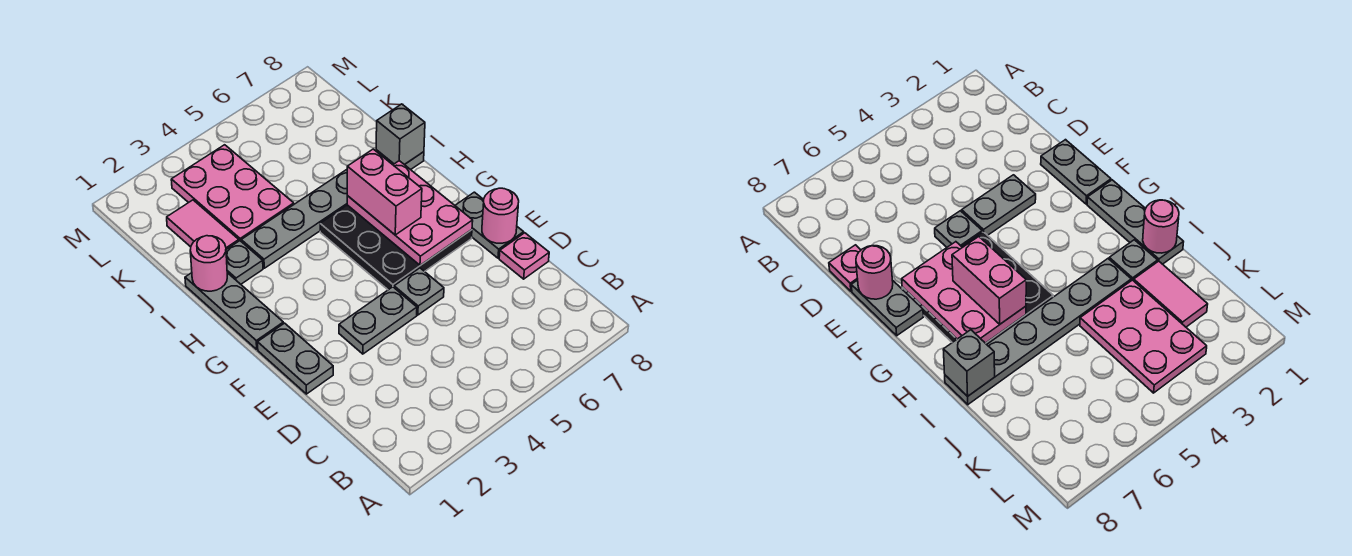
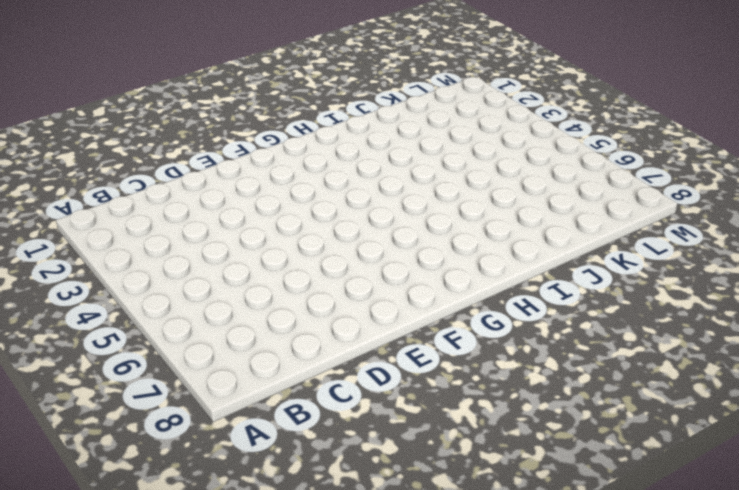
none -> pink 1x1 plate [499,233,549,279]
none -> grey 1x2 plate [258,323,333,394]
none -> grey 1x2 plate [339,287,417,354]

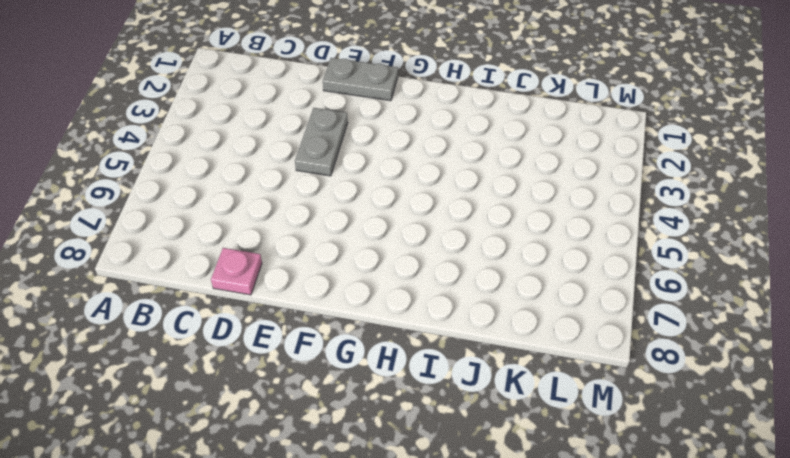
none -> grey 1x1 plate [394,268,444,315]
none -> grey 1x2 plate [455,192,524,258]
none -> black 3x3 plate [320,205,472,290]

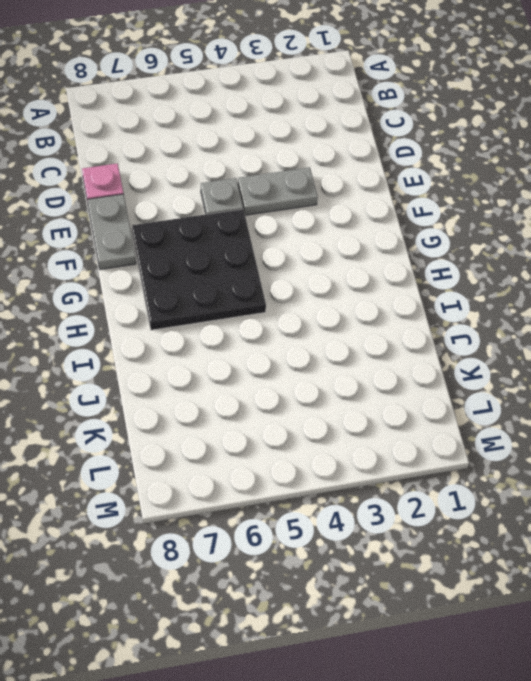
none -> grey 1x2 plate [258,323,333,394]
none -> grey 1x3 plate [185,273,283,349]
none -> grey 1x1 plate [226,241,263,284]

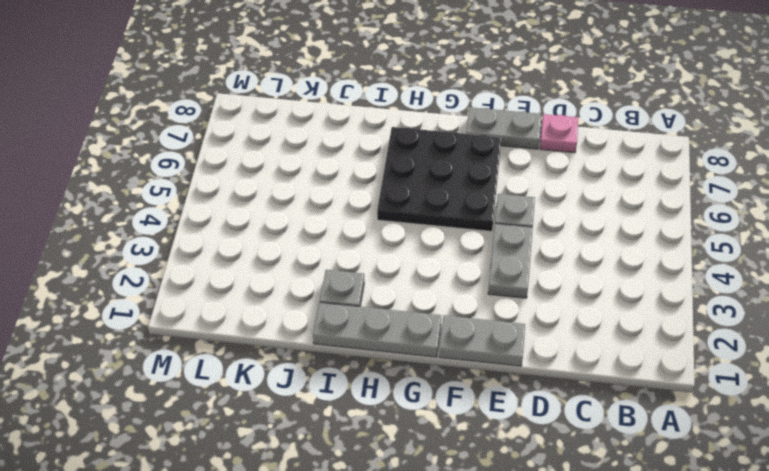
none -> grey 1x6 plate [241,150,424,268]
none -> pink 1x2 tile [167,200,239,249]
none -> pink 2x3 plate [171,145,294,241]

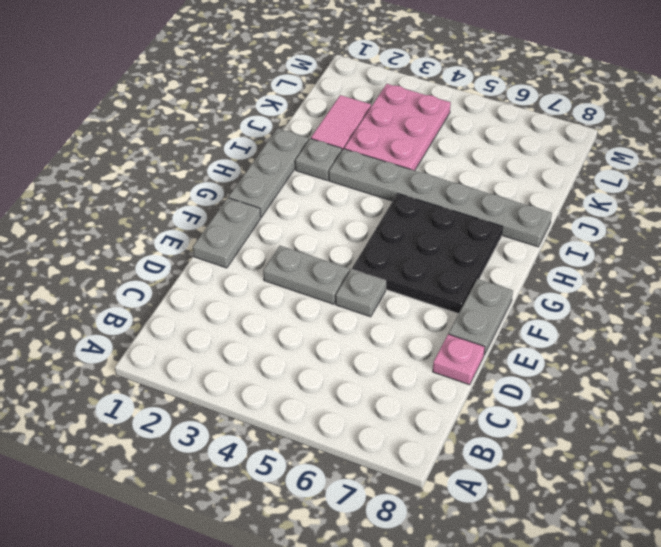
none -> pink 1x1 round brick [482,188,519,243]
none -> pink 2x3 plate [347,161,473,265]
none -> pink 1x1 round brick [190,236,227,291]

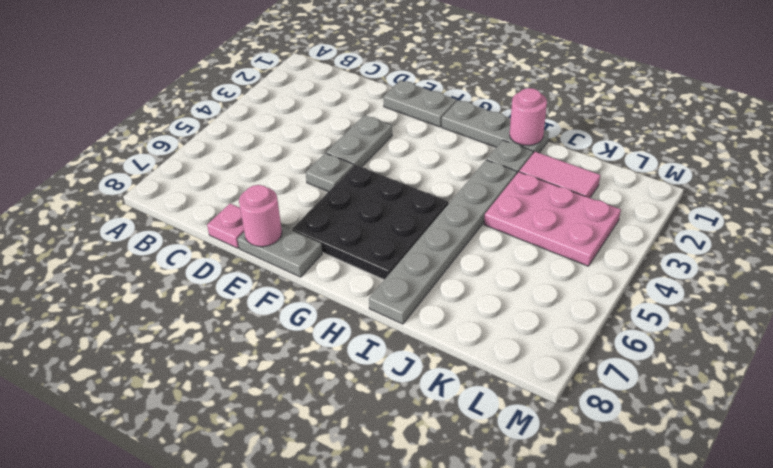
none -> pink 2x3 plate [347,161,473,265]
none -> grey 1x1 brick [376,104,425,164]
none -> pink 1x2 brick [347,149,422,235]

